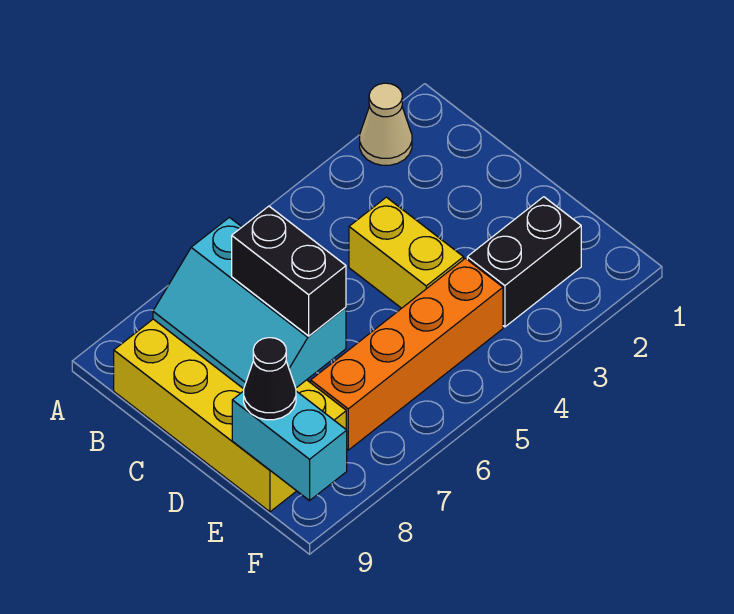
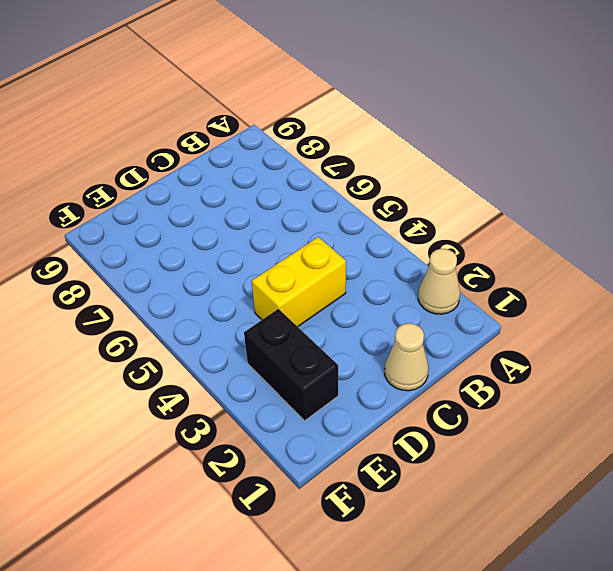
tan 1x1 cone [385,323,428,391] -> none
none -> yellow 2x4 brick [114,319,346,512]
none -> orange 1x4 brick [311,258,503,450]

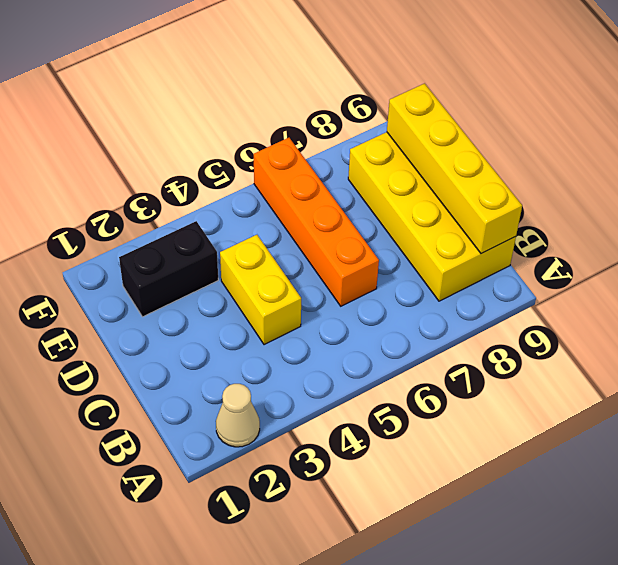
yellow 1x4 brick [387,83,522,253] -> cyan 1x2 brick [232,391,347,501]
orange 1x4 brick [254,138,379,306] -> orange 1x4 brick turned to [311,258,503,450]
none -> cyan 2x3 slope [153,217,346,389]
none -> black 1x2 brick [232,206,346,336]

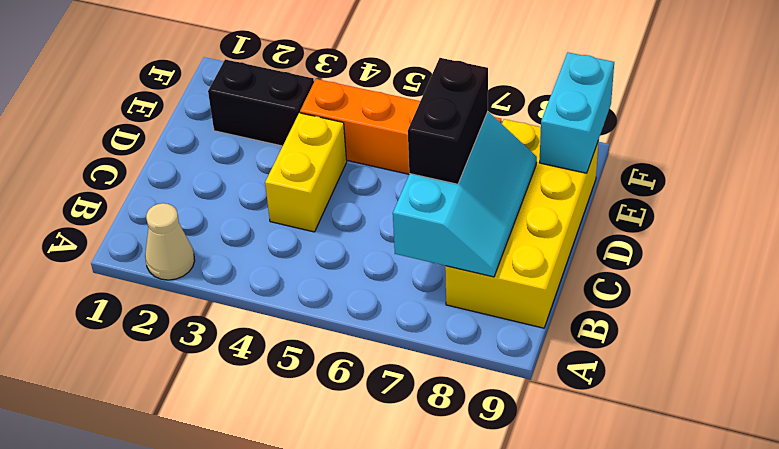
none -> black 1x1 cone [244,338,296,420]

